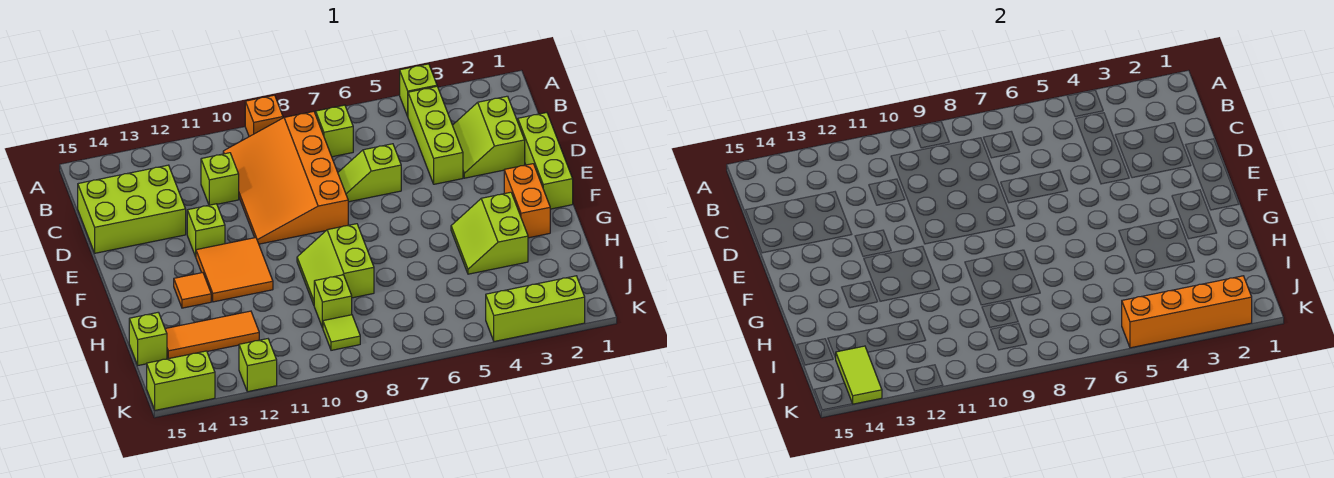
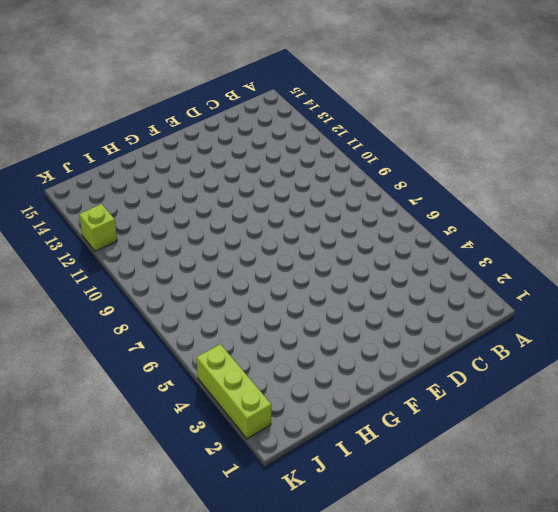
none -> lime 1x1 brick [400,64,437,116]
none -> orange 1x1 brick [245,95,283,137]
none -> lime 1x3 brick [408,86,463,184]

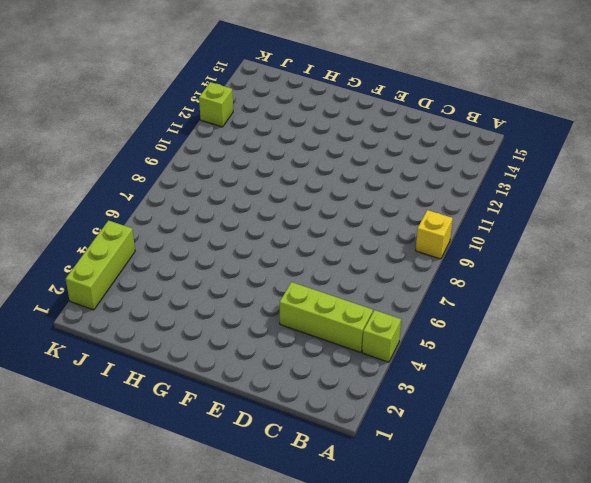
yellow 1x1 brick [416,210,453,259] -> orange 1x1 brick [245,95,283,137]
none -> lime 1x1 brick [316,105,353,157]
none -> orange 3x4 slope [223,111,348,244]
none -> lime 2x2 slope [453,96,525,178]

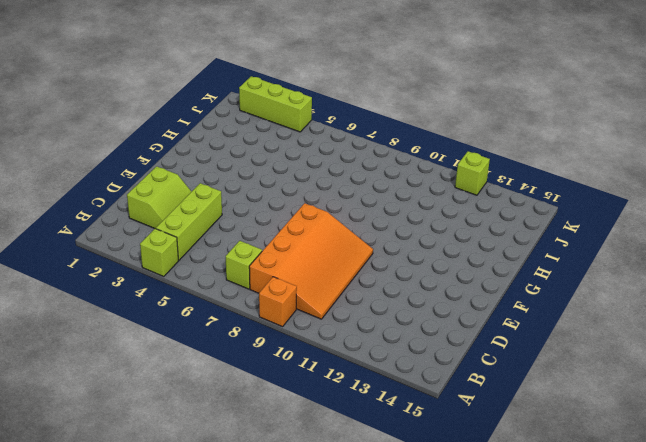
none -> lime 1x1 brick [201,153,239,205]
none -> lime 2x3 brick [78,165,186,253]
none -> lime 1x3 brick [518,113,573,209]

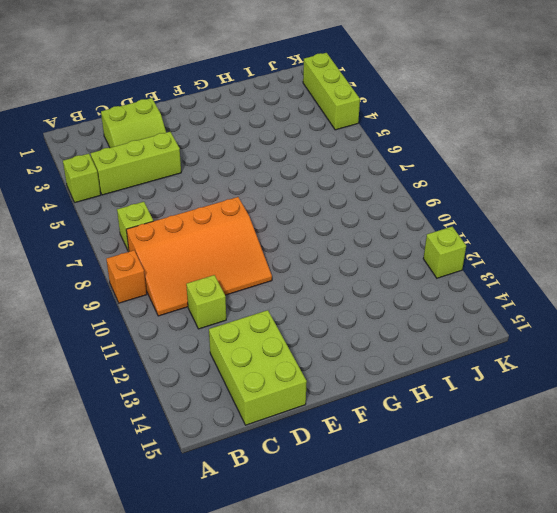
none -> lime 1x3 brick [518,113,573,209]
none -> lime 1x2 slope [338,144,401,202]
none -> lime 1x1 brick [187,204,225,257]

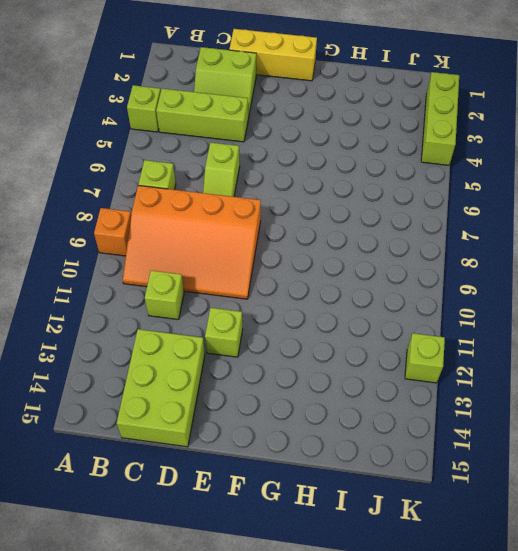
yellow 1x3 brick [229,29,317,81] -> lime 1x3 brick [518,113,573,209]
none -> orange 1x2 brick [504,164,550,238]
none -> orange 2x2 tile [196,238,273,302]
none -> lime 2x2 slope [451,192,528,274]

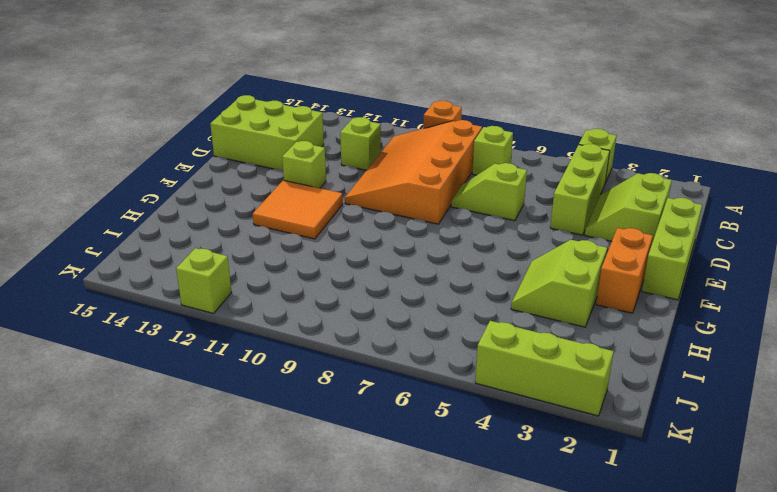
none -> lime 2x2 slope [297,224,374,305]
none -> orange 1x1 tile [174,273,211,308]
none -> lime 1x1 brick [314,275,352,328]

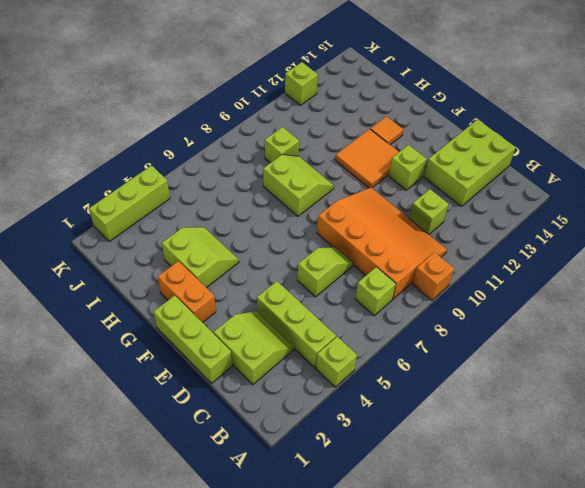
none -> orange 1x3 tile [165,311,259,359]
none -> lime 1x1 brick [129,312,167,365]
none -> lime 1x1 tile [323,315,360,350]

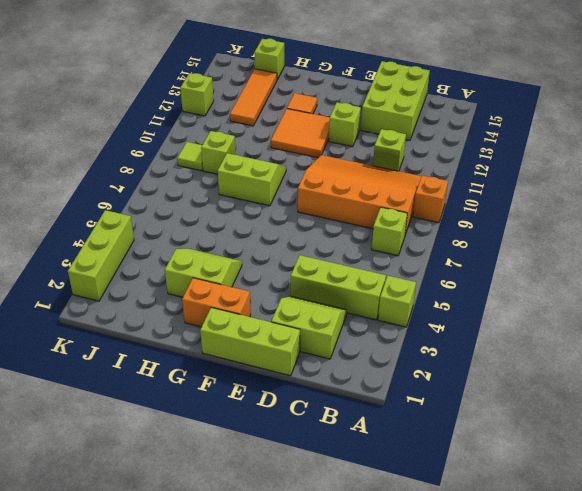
none -> lime 1x2 slope [338,144,401,202]
none -> lime 1x2 brick [147,351,215,410]
none -> lime 1x2 tile [836,346,882,404]

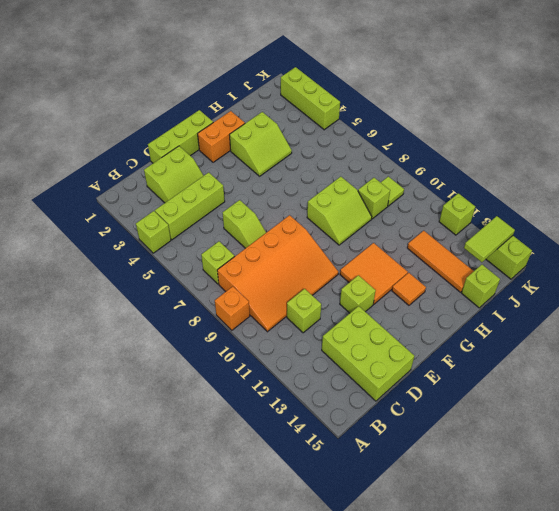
none -> orange 1x4 brick [1122,276,1252,348]

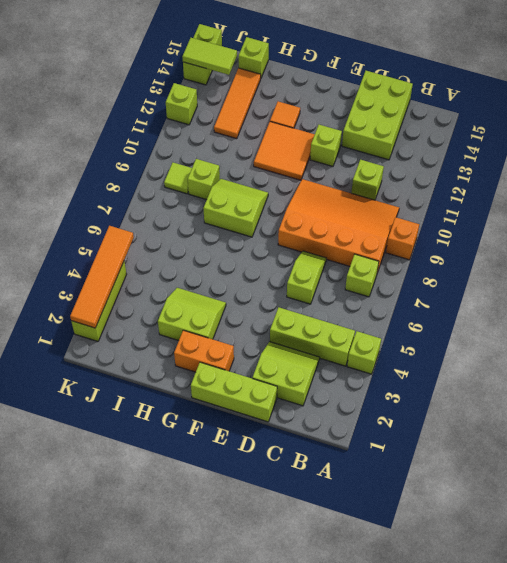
orange 1x4 tile [70,226,134,328] -> orange 1x4 brick [1122,276,1252,348]

